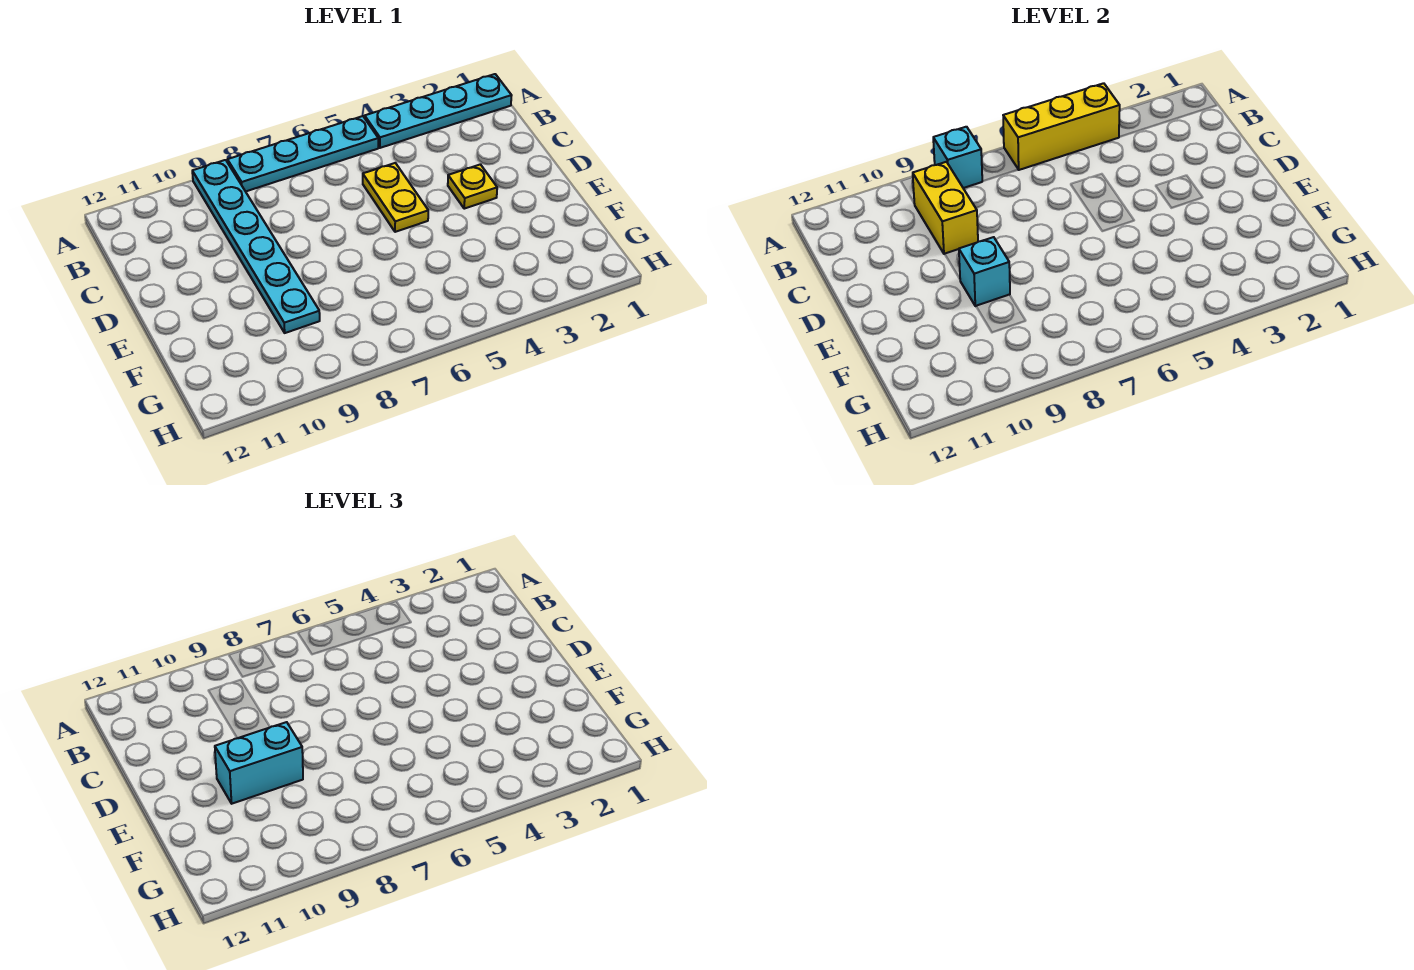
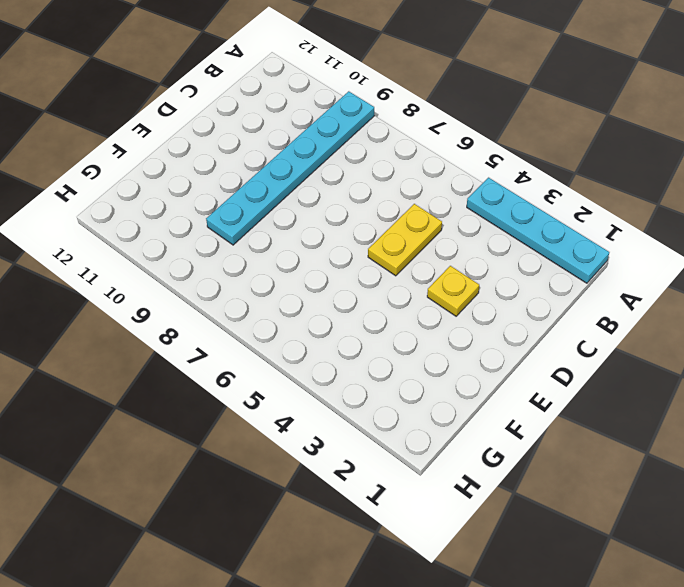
none -> cyan 1x4 plate [227,116,378,192]
none -> yellow 1x3 brick [1003,83,1120,170]

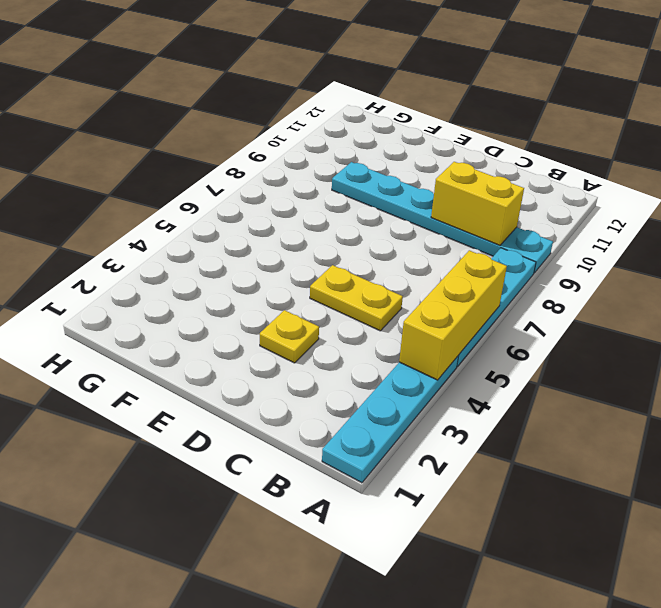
none -> cyan 1x1 brick [933,127,982,188]
none -> cyan 1x1 brick [959,237,1010,306]

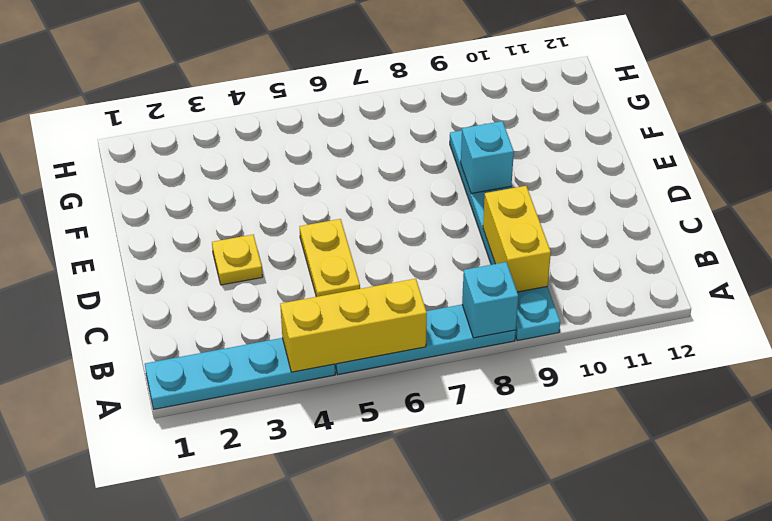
none -> cyan 1x2 brick [215,722,303,804]

